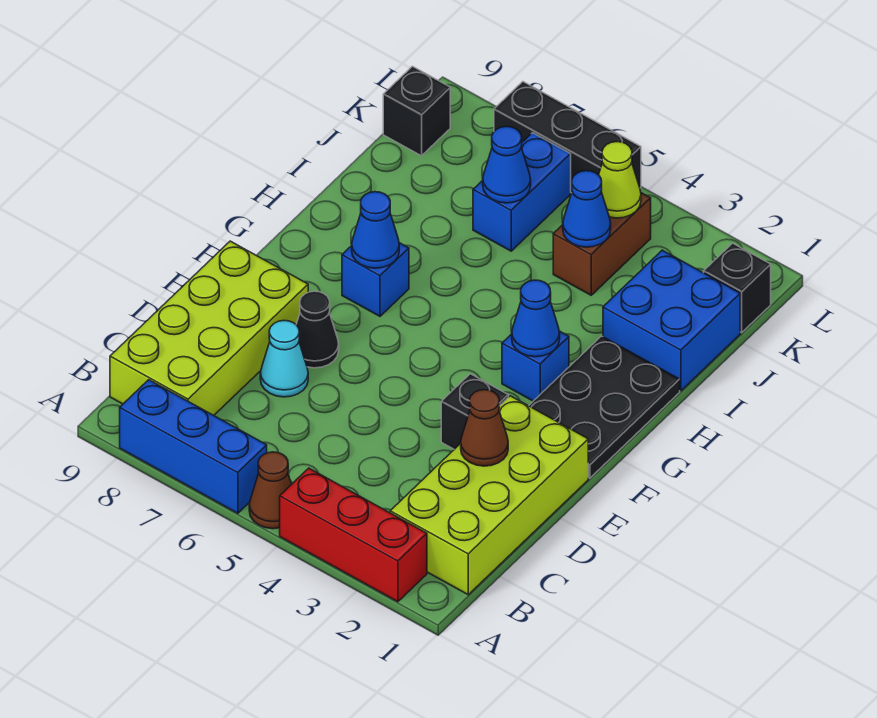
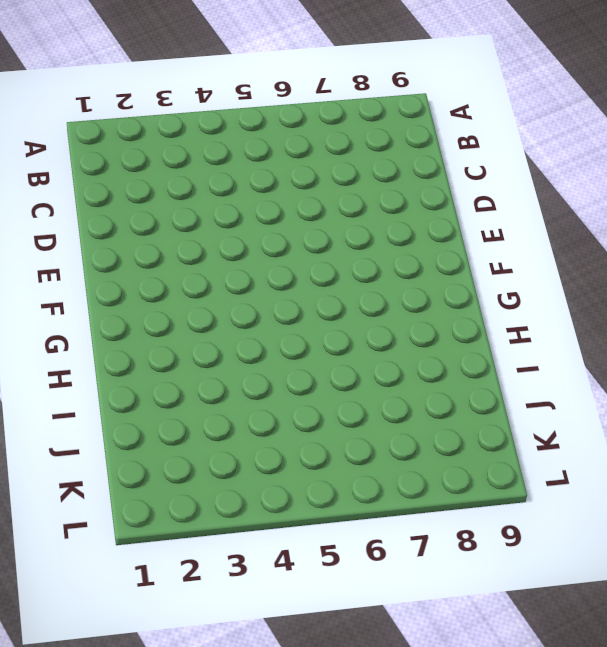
none -> red 1x3 brick [280,468,427,602]
none -> brown 1x1 cone [249,452,292,529]
none -> blue 1x3 brick [120,380,267,513]

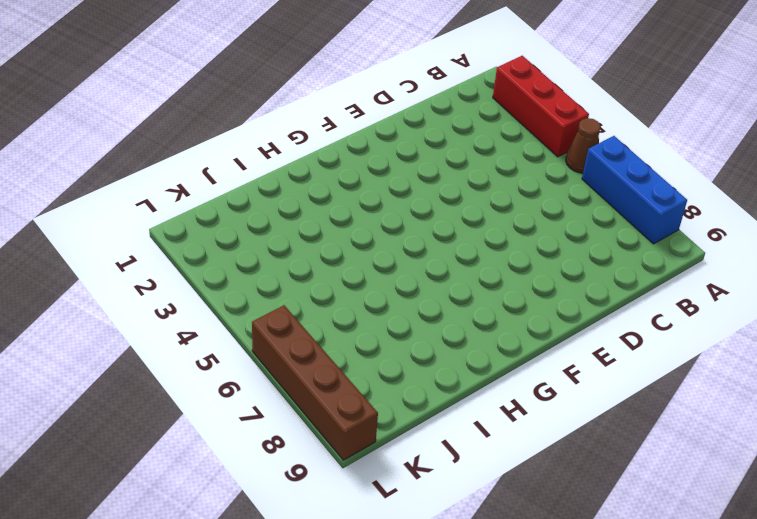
brown 1x4 brick [252,305,378,460] -> black 1x3 brick [494,82,641,193]
none -> lime 2x4 brick [390,396,588,595]
none -> lime 2x4 brick [110,241,308,415]
none -> cyan 1x1 cone [260,320,308,397]

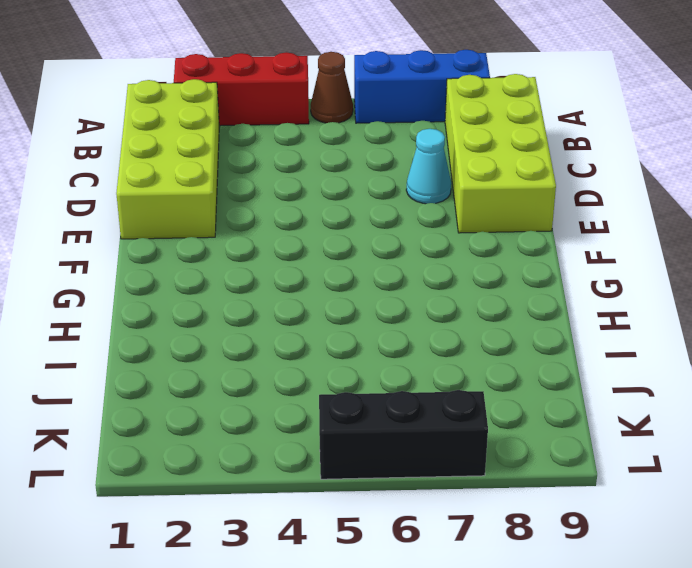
none -> black 1x1 brick [441,374,508,449]
none -> black 1x1 cone [296,291,339,368]
none -> black 2x3 plate [529,336,680,478]

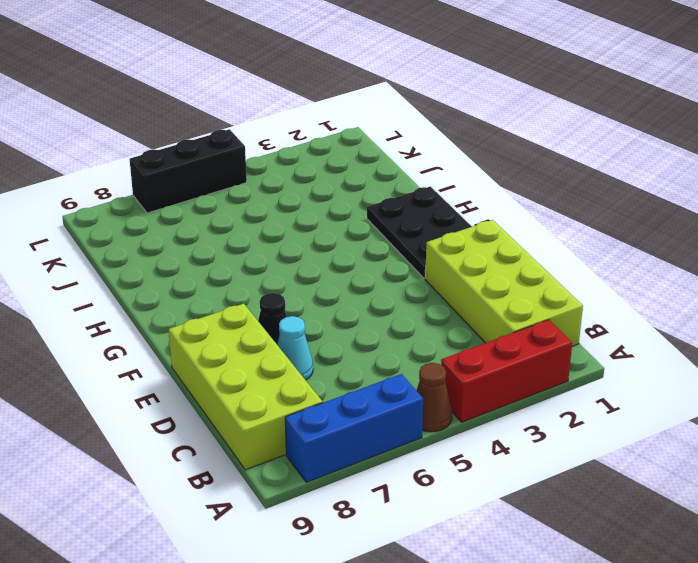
none -> black 1x1 brick [441,374,508,449]
none -> blue 1x1 brick [502,331,569,401]
none -> blue 1x1 brick [342,243,409,316]

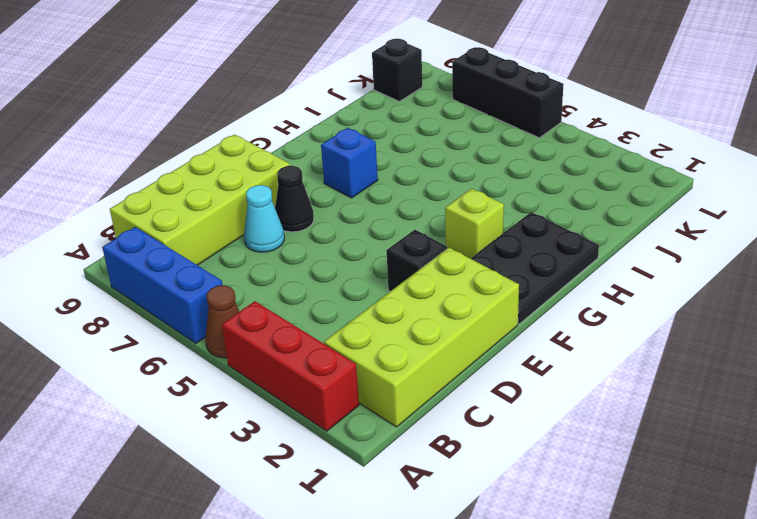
lime 1x1 brick [445,188,504,259] -> blue 1x1 brick [502,331,569,401]
none -> blue 2x2 brick [603,250,740,391]
none -> brown 1x2 brick [553,193,651,295]
none -> blue 1x2 brick [473,133,571,251]

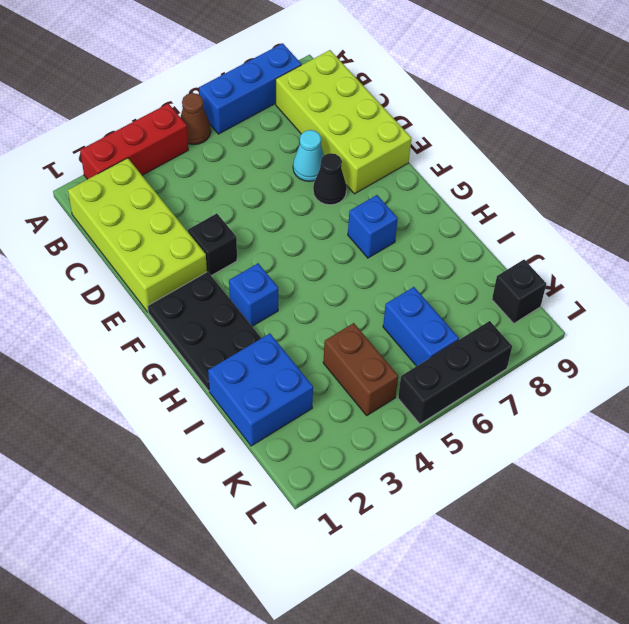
none -> black 1x1 brick [704,243,771,332]
none -> brown 1x1 cone [461,390,508,466]
none -> blue 1x1 cone [512,280,560,357]

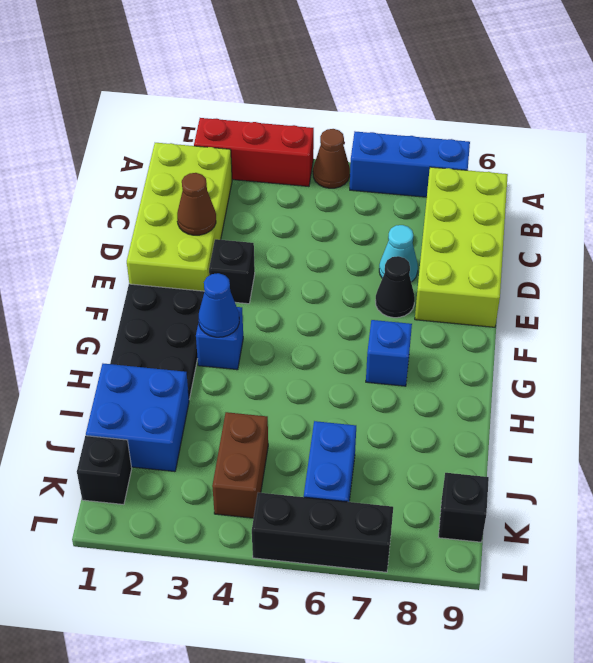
none -> blue 1x1 cone [352,192,399,268]
none -> blue 1x1 cone [563,171,611,247]
none -> blue 1x1 cone [483,127,531,203]

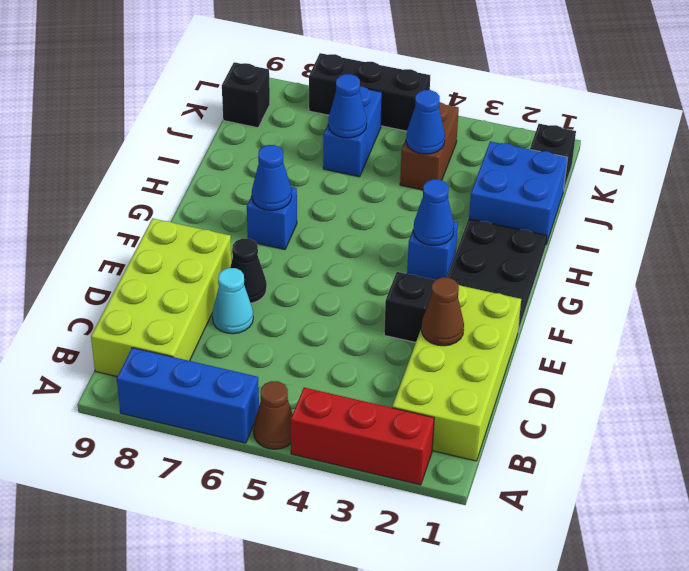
none -> lime 1x1 cone [599,142,641,218]

